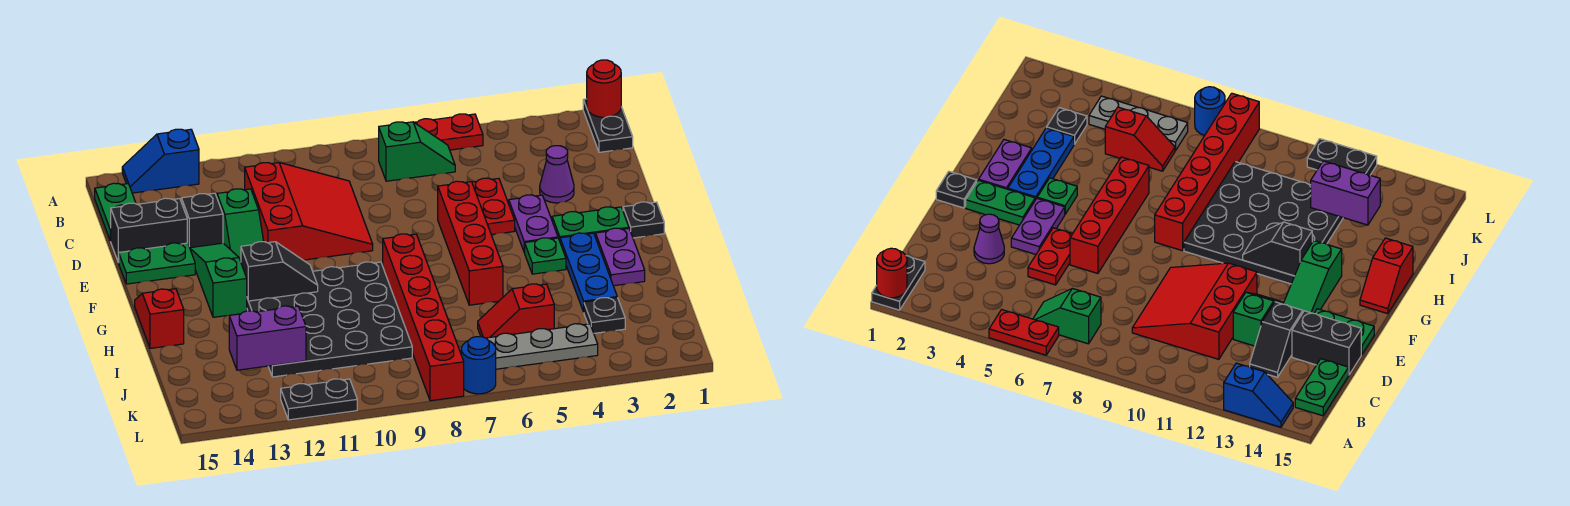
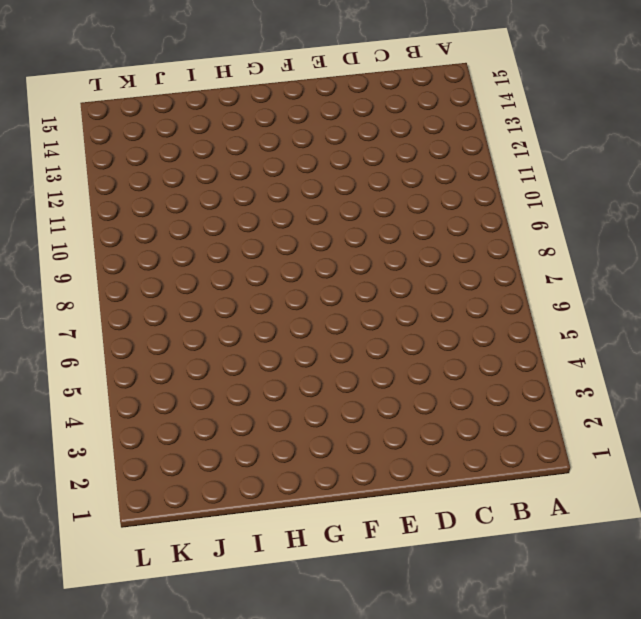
none -> black 1x2 plate [583,99,633,152]
none -> red 1x2 plate [414,114,483,150]
none -> blue 1x2 slope [122,129,199,193]
none -> green 1x2 slope [379,122,455,181]

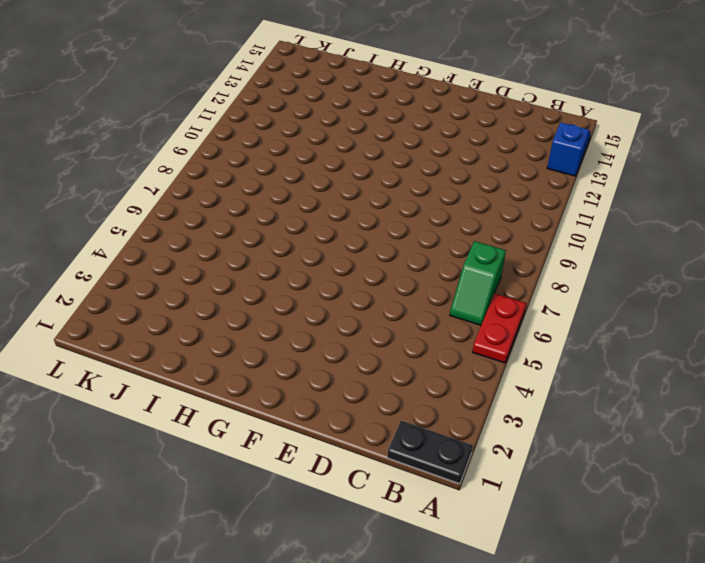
none -> green 1x2 plate [95,183,136,241]
none -> red 3x3 slope [245,163,373,260]
none -> black 1x2 slope [180,193,223,248]
none -> purple 1x1 cone [540,146,574,203]

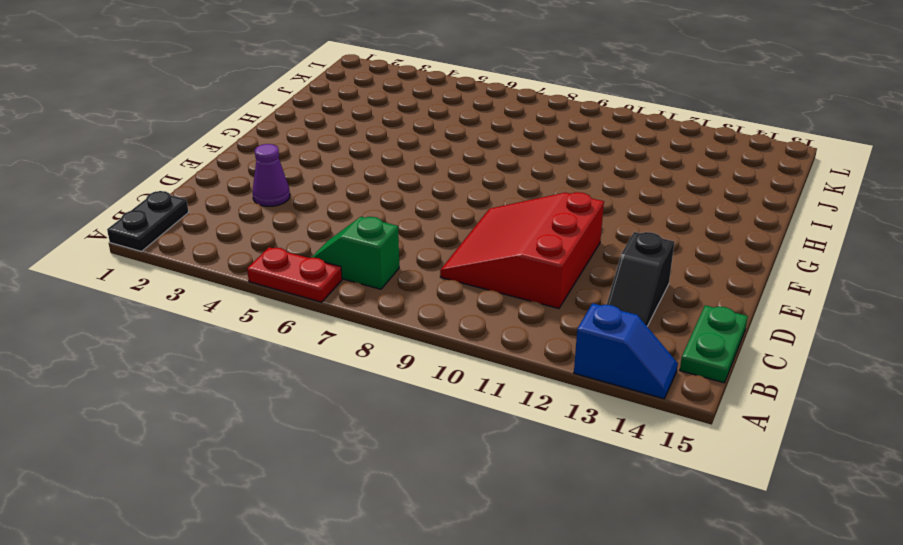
none -> red 1x2 plate [472,178,515,235]
none -> green 1x2 slope [217,189,264,262]
none -> black 1x2 brick [111,198,187,262]
none -> purple 1x2 plate [509,195,558,252]

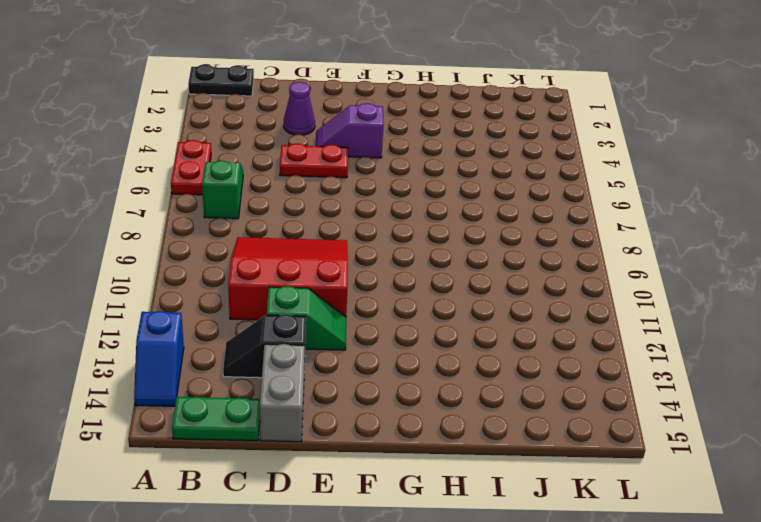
grey 1x2 brick [260,344,305,442] -> black 1x2 brick [111,198,187,262]
purple 1x2 slope [316,103,384,158] -> purple 1x2 plate [509,195,558,252]
none -> red 1x4 brick [438,181,503,305]
none -> green 1x3 slope [190,243,247,317]
none -> green 1x2 plate [118,243,195,284]
none -> black 1x1 plate [623,202,664,238]

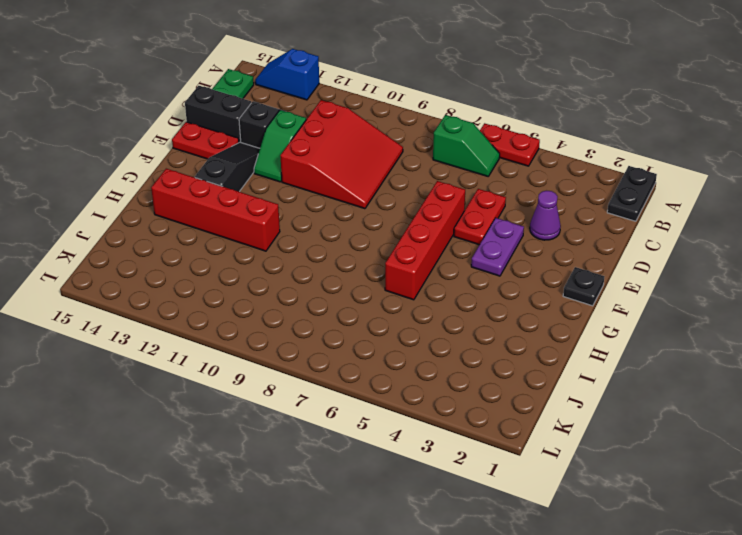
black 1x3 slope [195,142,260,192] -> green 1x3 slope [190,243,247,317]
red 1x2 plate [172,122,239,159] -> green 1x2 plate [118,243,195,284]
red 1x4 brick [151,169,280,251] -> black 4x4 plate [247,262,412,377]
none -> green 1x2 plate [552,207,629,241]
none -> purple 1x2 plate [596,228,645,286]
none -> blue 1x3 plate [560,233,617,312]
none -> green 1x1 plate [524,238,566,274]

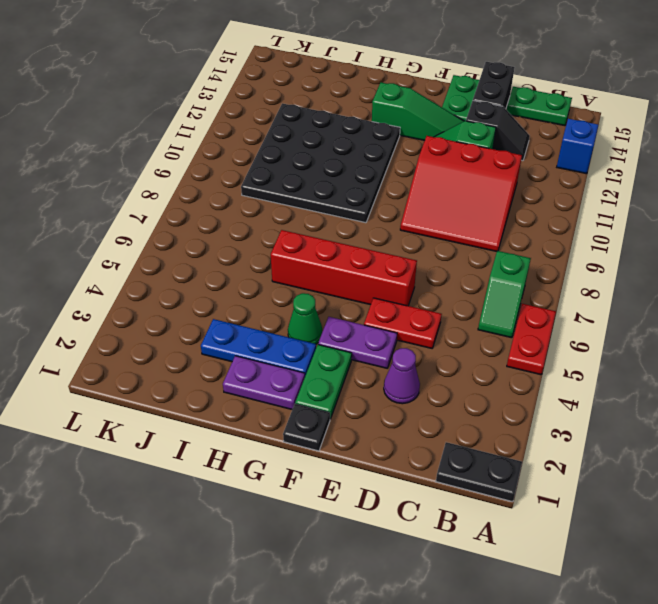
green 1x1 cone [288,293,322,344] -> green 1x1 plate [524,238,566,274]
none -> red 1x6 brick [383,234,464,401]
none -> red 1x2 slope [135,289,184,348]
none -> black 1x1 plate [584,298,625,333]
none -> red 1x2 slope [478,284,554,338]

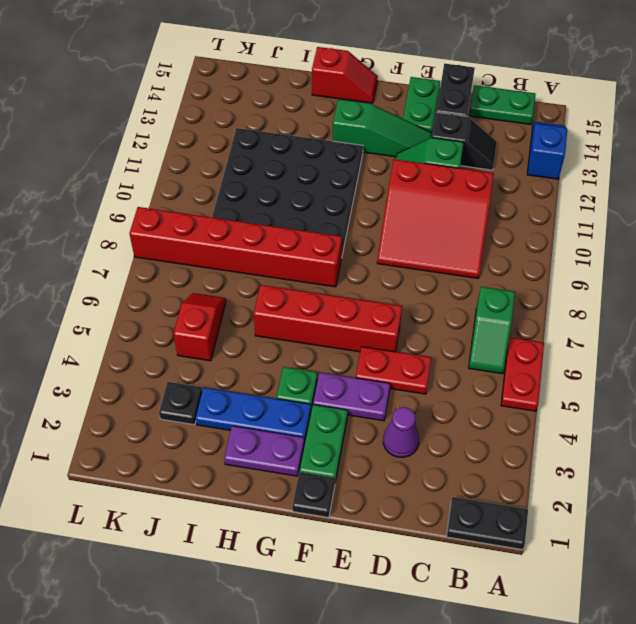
none -> grey 1x3 plate [487,324,598,369]
none -> blue 1x1 round brick [461,337,496,394]
none -> black 1x2 plate [281,379,357,420]
none -> red 1x1 round brick [587,60,621,117]

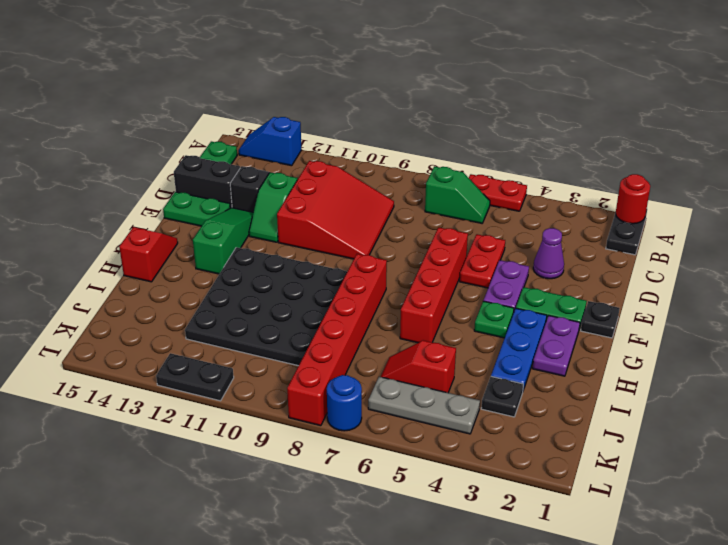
none -> black 1x2 slope [241,242,318,301]
none -> purple 1x2 brick [229,306,306,370]

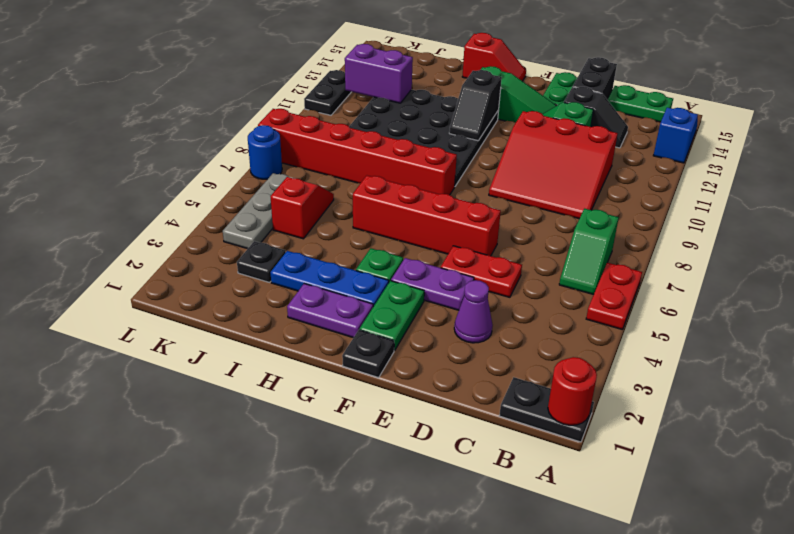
purple 1x2 brick [345,44,413,103] -> purple 1x2 brick turned to [229,306,306,370]

